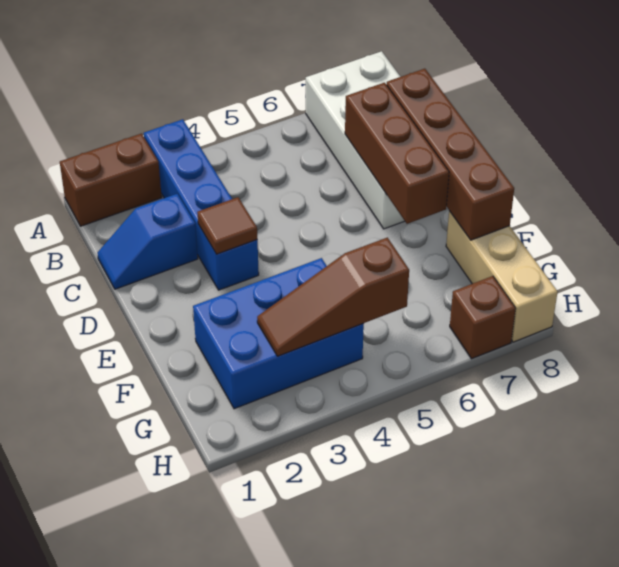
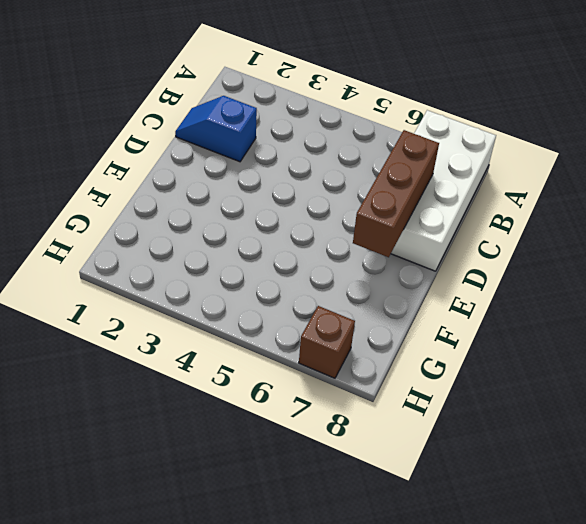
none -> brown 1x2 brick [60,134,162,226]
none -> blue 1x4 brick [144,119,259,290]

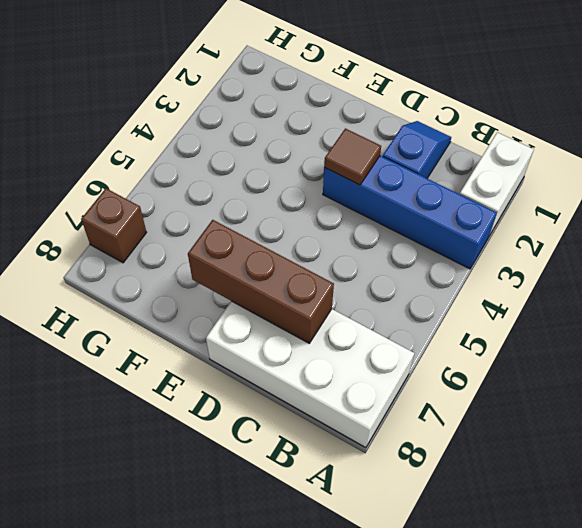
white 1x2 brick [460,132,534,236] -> brown 1x2 brick [60,134,162,226]
none -> blue 2x3 brick [193,258,364,409]
none -> tan 1x3 brick [446,211,557,342]

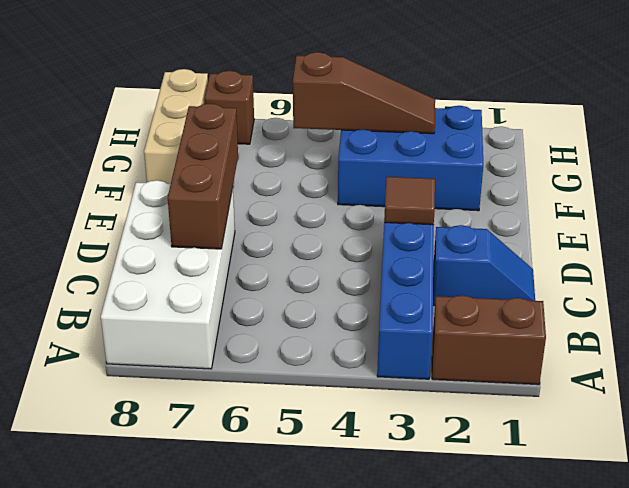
none -> brown 1x4 brick [386,69,514,240]

